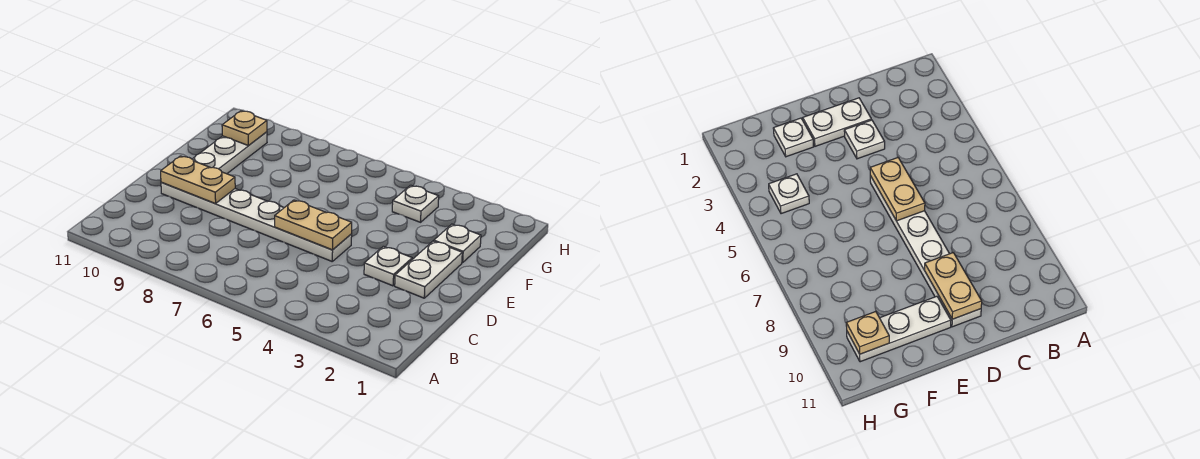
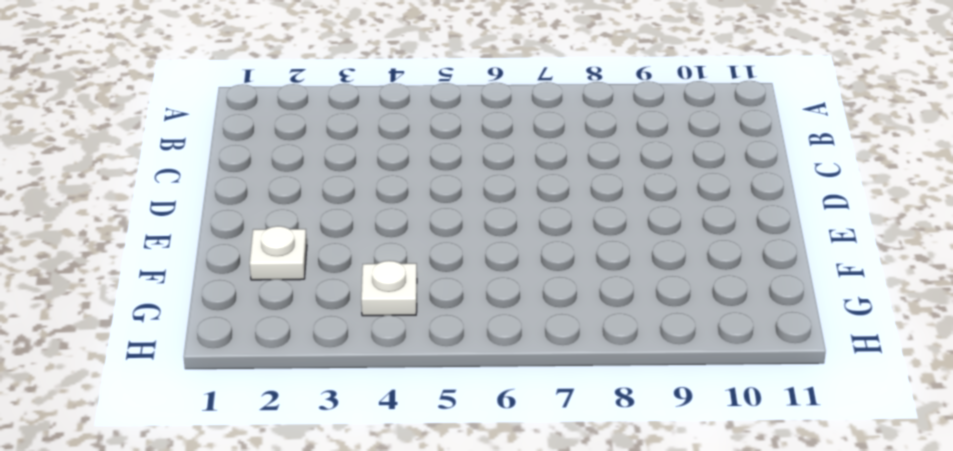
none -> white 1x2 plate [395,241,462,298]
none -> white 1x1 plate [364,246,412,286]

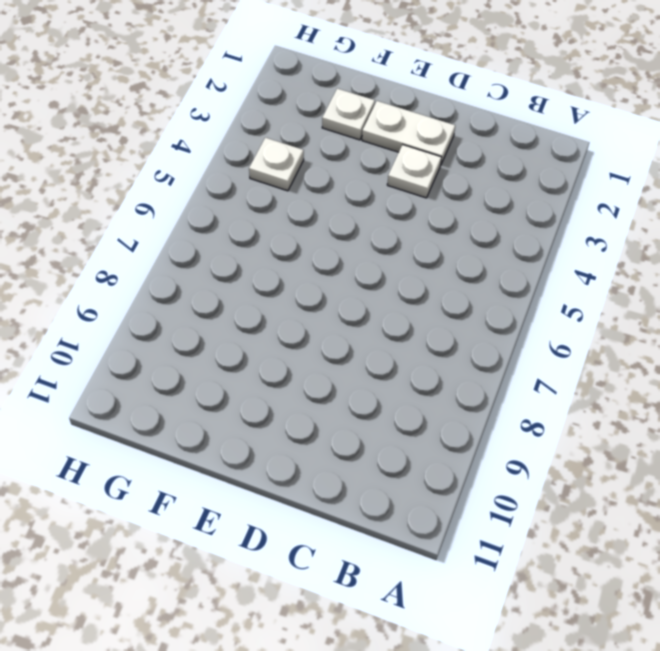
none -> white 1x6 plate [161,182,352,261]
none -> white 1x3 plate [193,132,267,174]

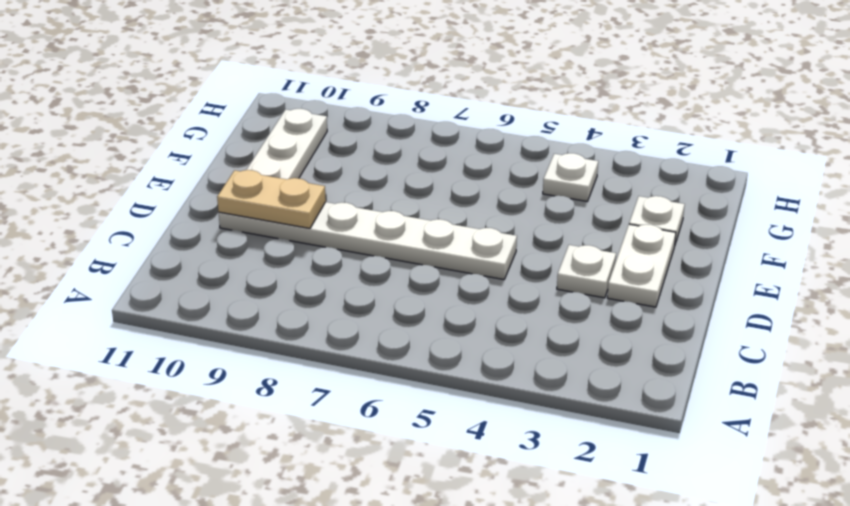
none -> tan 1x2 plate [275,200,352,250]
none -> tan 1x1 plate [222,111,267,146]

